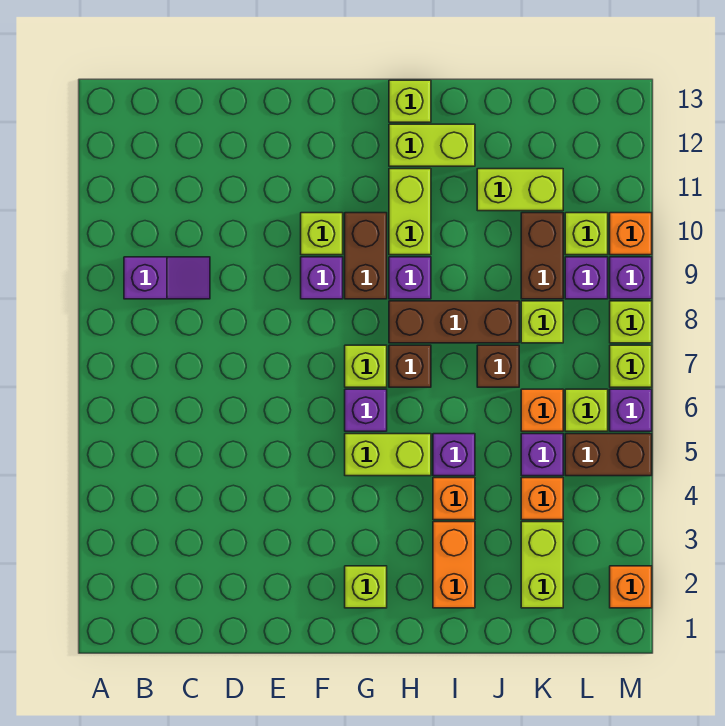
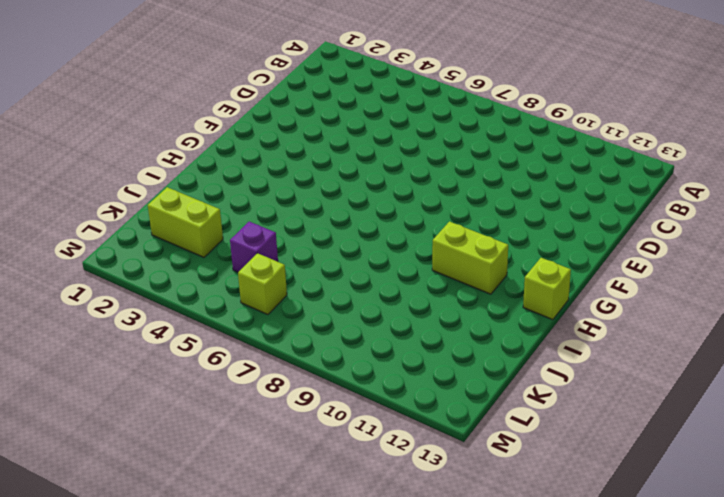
none -> purple 1x2 slope [124,257,210,299]
none -> purple 1x1 brick [301,257,343,299]
none -> lime 1x1 brick [301,213,343,255]
none -> lime 1x1 brick [345,566,387,608]

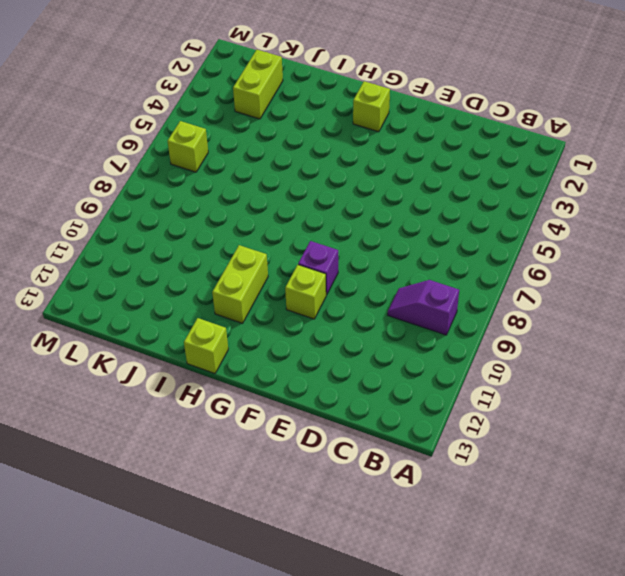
none -> lime 1x2 brick [345,434,431,476]
none -> purple 1x1 brick [345,389,387,431]
none -> lime 1x1 brick [345,345,387,387]
none -> brown 1x2 brick [345,213,387,299]

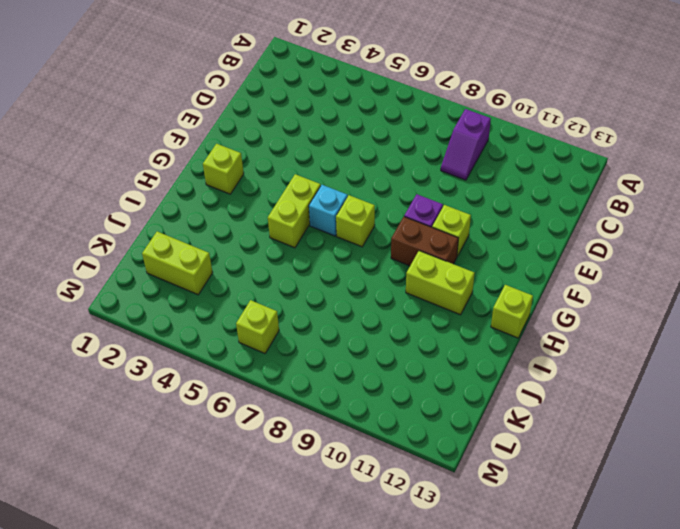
cyan 1x1 brick [309,185,348,236] -> purple 1x1 brick [345,389,387,431]
none -> brown 1x1 brick [389,345,431,387]
none -> brown 1x3 brick [389,301,519,343]
none -> purple 1x1 brick [389,257,431,299]
none -> lime 1x2 brick [389,124,475,166]

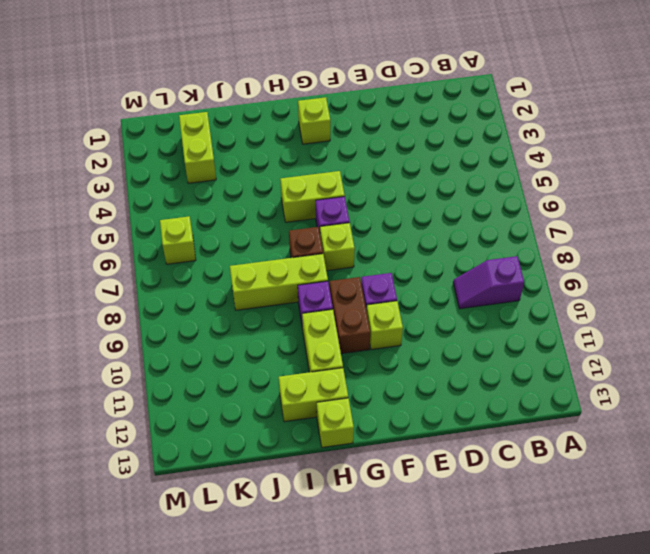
lime 1x3 brick [230,254,328,310] -> brown 1x3 brick [389,301,519,343]
none -> orange 1x2 brick [433,522,475,608]
none -> orange 1x1 brick [433,478,475,520]
none -> purple 1x1 brick [433,434,475,476]
none -> brown 1x1 brick [477,345,519,387]

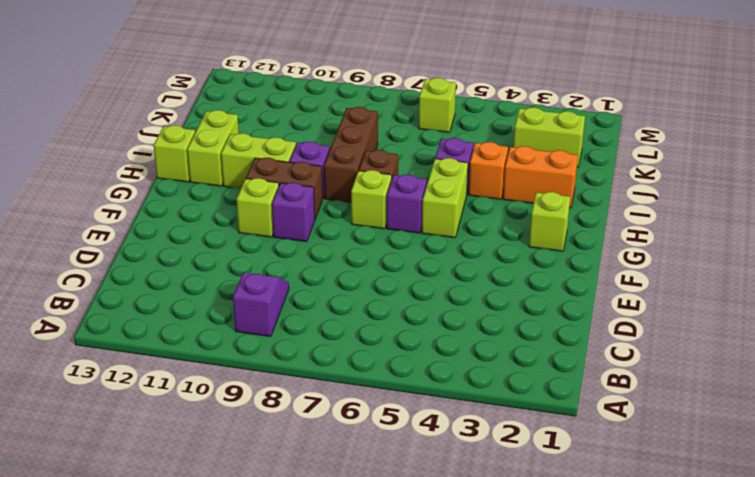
none -> brown 1x1 brick [477,345,519,387]
none -> lime 1x2 brick [477,169,563,211]
none -> orange 1x1 brick [521,478,563,520]
none -> purple 1x1 brick [521,434,563,476]

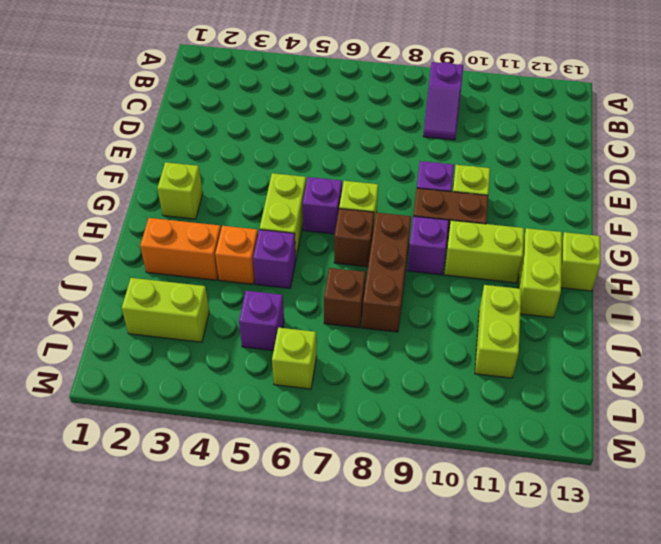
none -> orange 1x1 brick [521,478,563,520]
none -> orange 1x1 brick [521,389,563,431]
none -> lime 1x1 brick [521,301,563,343]
none -> brown 1x2 brick [521,213,563,299]

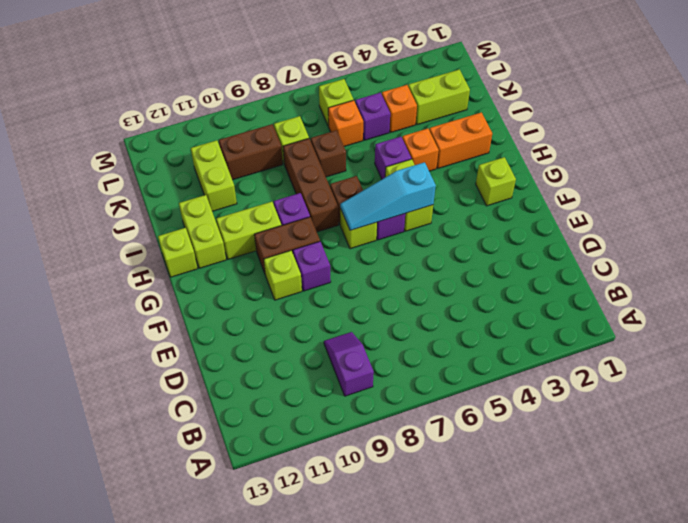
cyan 1x3 slope [340,162,436,230] -> none
none -> brown 1x2 brick [565,434,652,476]
none -> purple 1x1 brick [565,257,608,299]
none -> lime 1x1 brick [565,213,608,255]
none -> orange 1x1 brick [610,566,652,608]

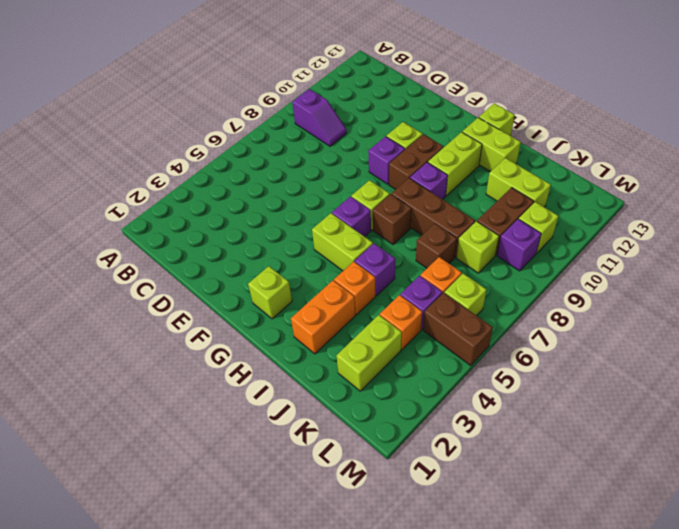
none -> orange 1x1 brick [610,566,652,608]
none -> purple 1x1 brick [610,389,652,431]
none -> lime 1x1 brick [610,345,652,387]
none -> lime 1x1 brick [610,301,652,343]

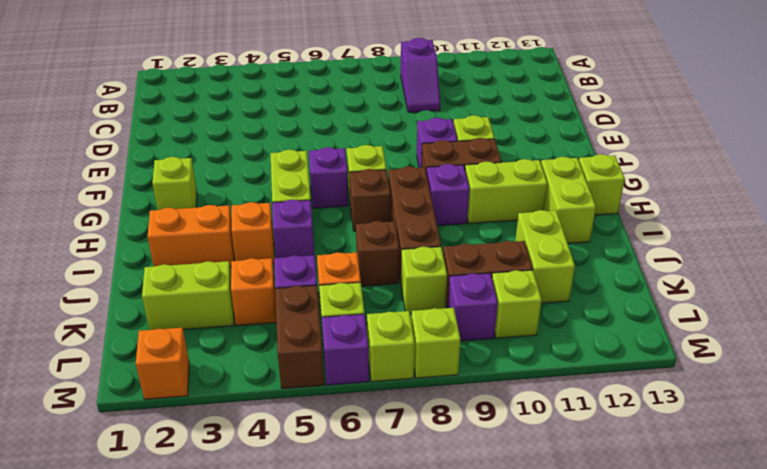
none -> purple 1x1 brick [610,257,652,299]
none -> orange 1x1 brick [610,213,652,255]

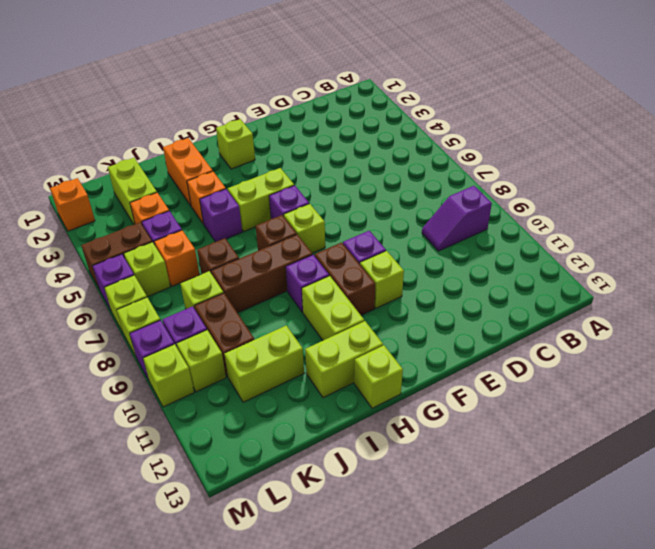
lime 1x1 brick [143,344,194,407] -> orange 1x1 brick [610,213,652,255]

